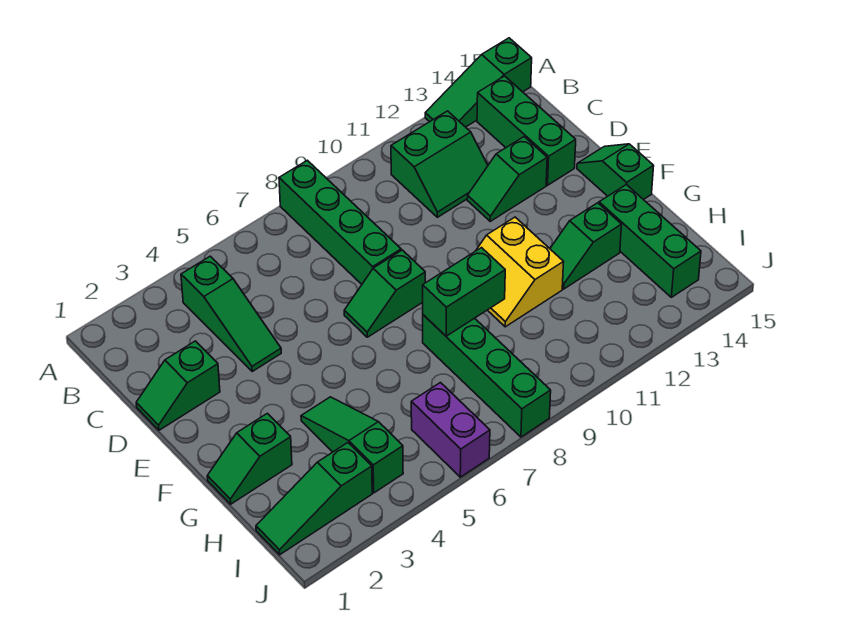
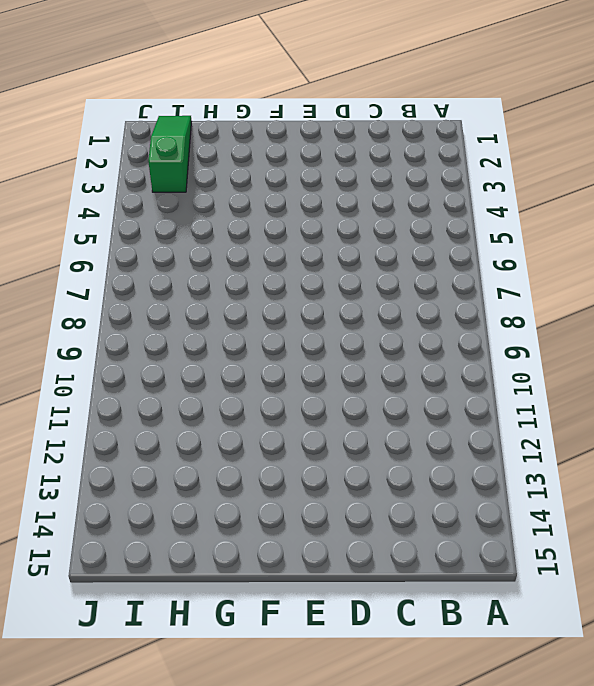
none -> green 1x4 brick [279,160,401,284]
none -> green 1x3 slope [425,38,532,127]
none -> green 1x3 slope [181,256,281,371]

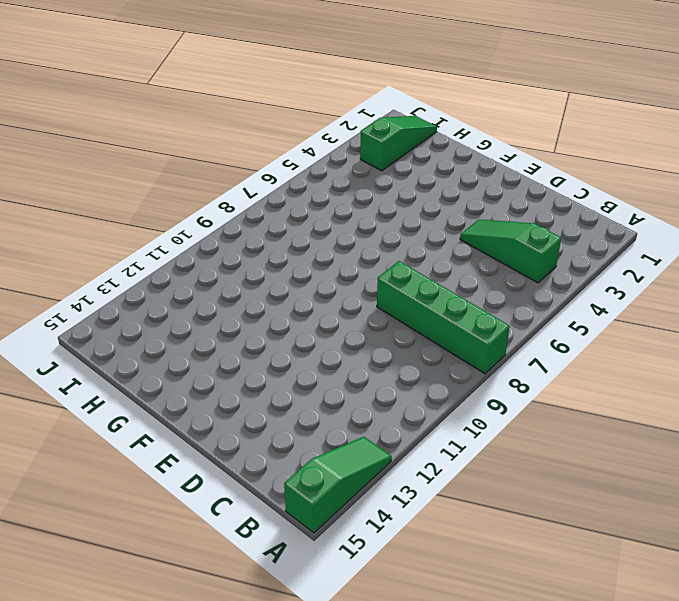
none -> green 2x2 slope [391,111,488,217]
none -> green 1x3 brick [477,76,576,185]
none -> green 1x2 slope [136,341,220,430]

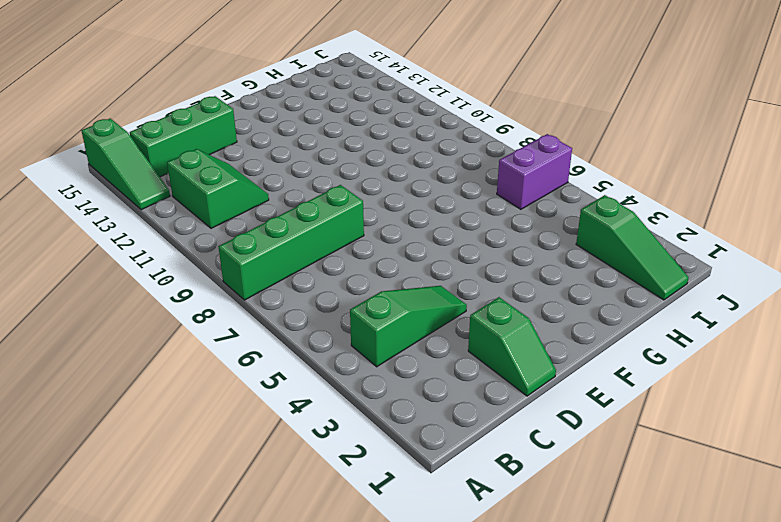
none -> green 1x2 slope [467,137,547,221]
none -> green 1x2 slope [344,250,425,337]
none -> green 1x2 slope [577,144,654,200]

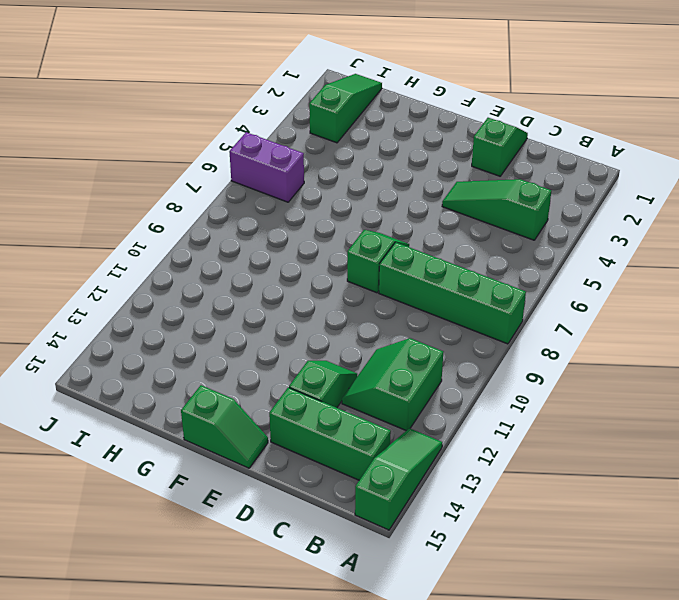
none -> yellow 2x2 slope [476,217,564,327]
none -> green 1x2 slope [207,413,292,504]
none -> green 1x3 slope [301,397,403,493]

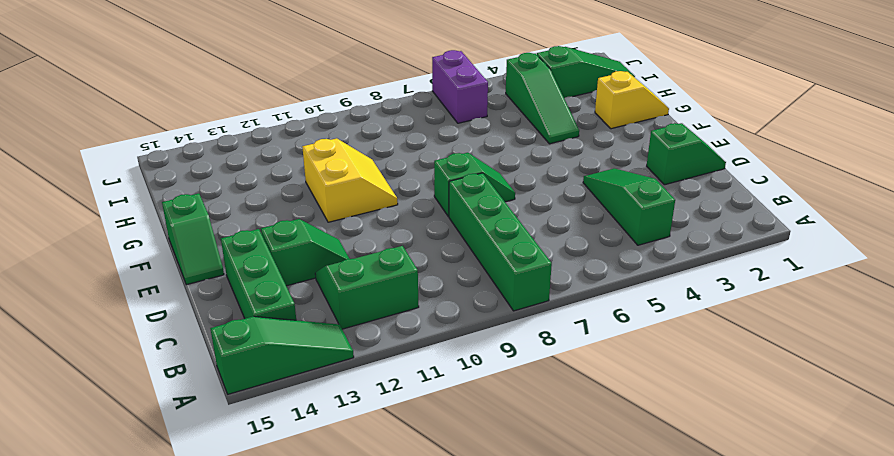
yellow 1x2 slope [595,71,669,129] -> green 1x2 slope [207,413,292,504]
none -> green 1x4 brick [423,315,551,437]
none -> green 1x2 slope [550,203,622,289]
none -> green 1x3 brick [599,185,701,297]

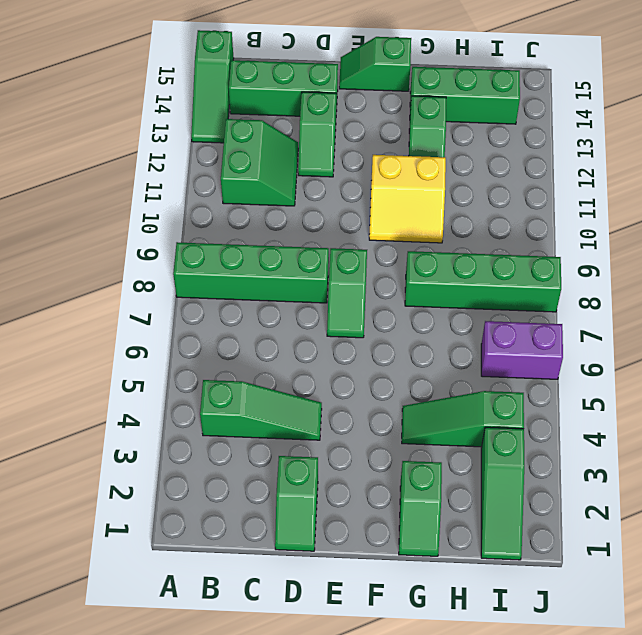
none -> green 1x2 brick [423,248,505,336]

